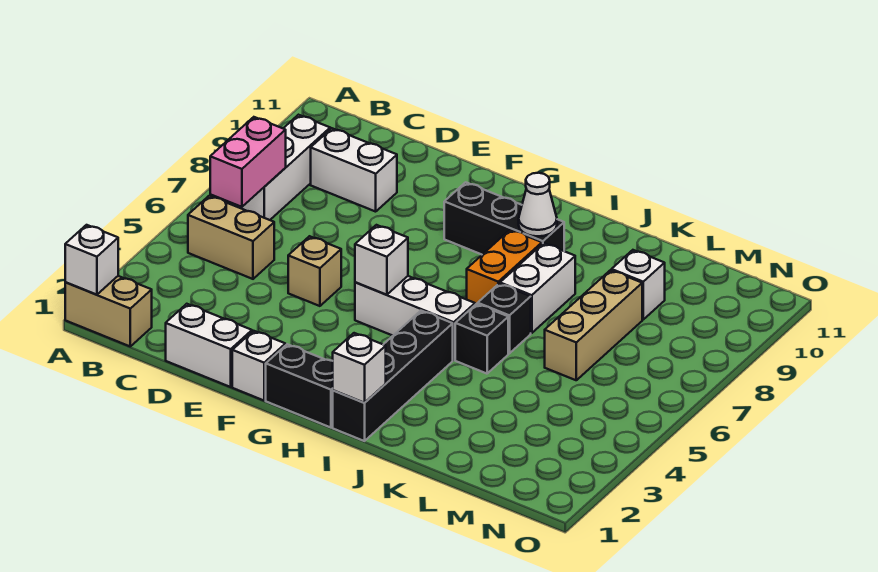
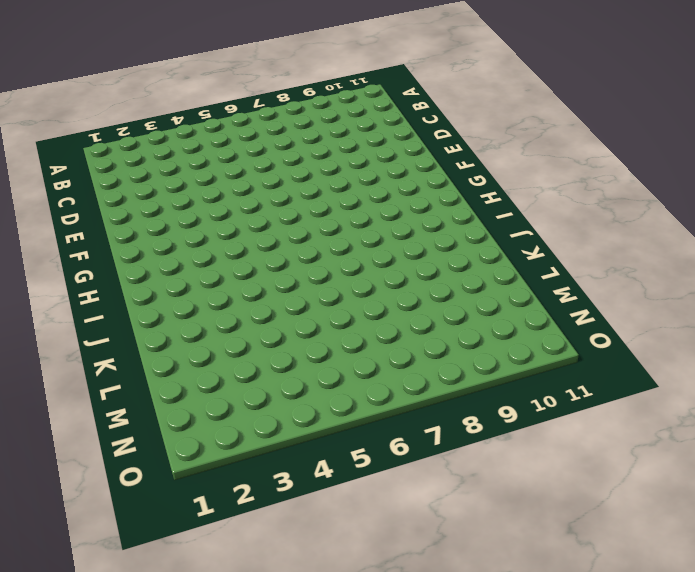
none -> tan 1x2 brick [65,276,152,346]
none -> tan 1x2 brick [188,196,274,279]
none -> white 1x3 brick [232,115,330,220]

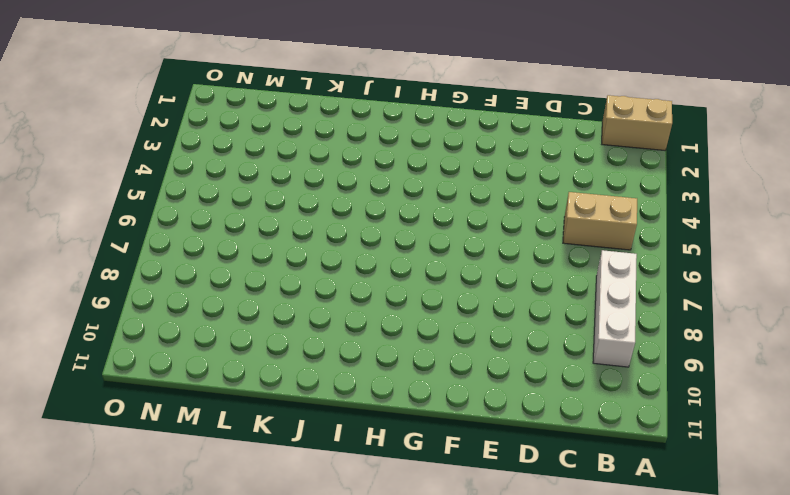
none -> white 1x2 brick [311,128,397,212]
none -> white 1x2 brick [166,304,252,387]
none -> tan 1x1 brick [288,236,341,306]

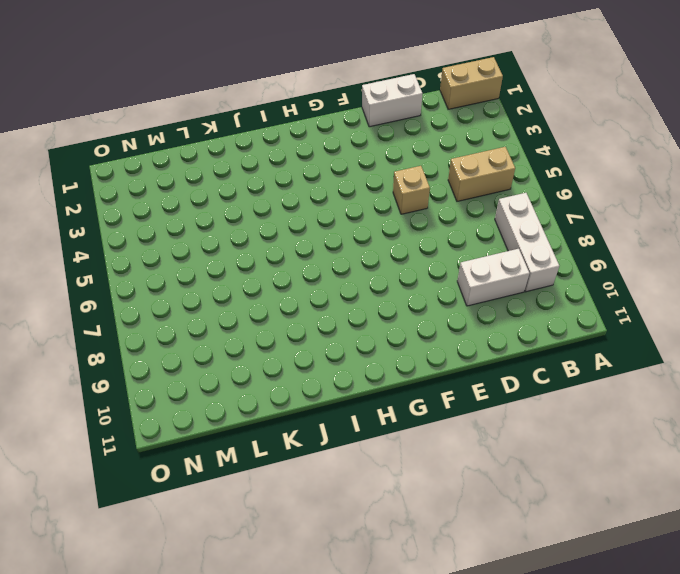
none -> white 1x1 brick [232,331,285,400]
none -> black 1x2 brick [266,344,333,428]
none -> white 1x3 brick [355,276,475,360]

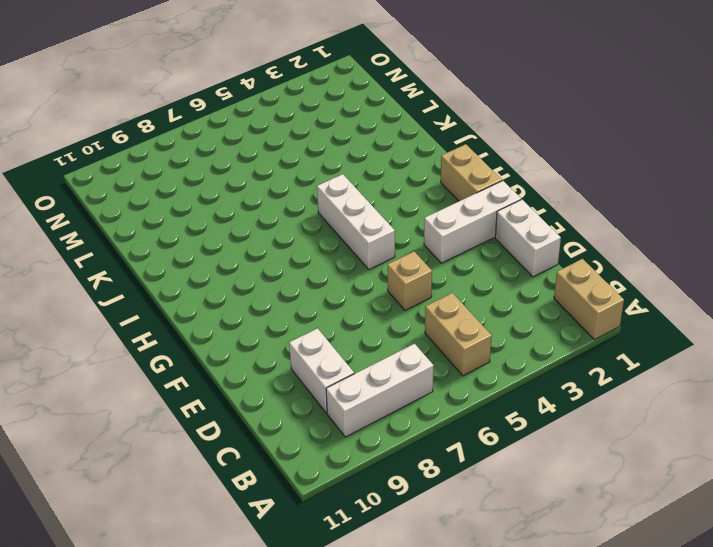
white 1x3 brick [424,181,521,263] -> white 1x1 brick [232,331,285,400]
tan 1x2 brick [441,144,502,201] -> black 1x2 brick [266,344,333,428]
none -> black 1x3 brick [444,182,564,254]
none -> black 1x4 brick [333,311,453,441]
none -> orange 1x2 brick [467,230,542,305]

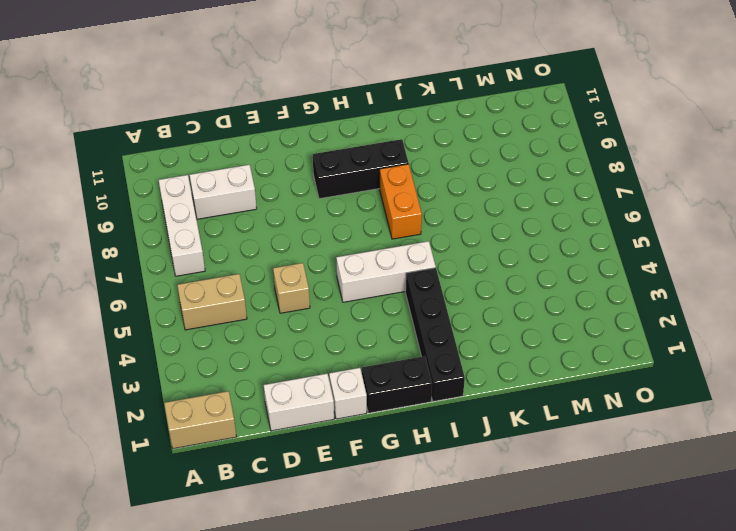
none -> black 1x1 brick [455,304,508,374]
none -> black 1x1 brick [478,284,531,353]
none -> white 1x2 brick [500,243,575,333]

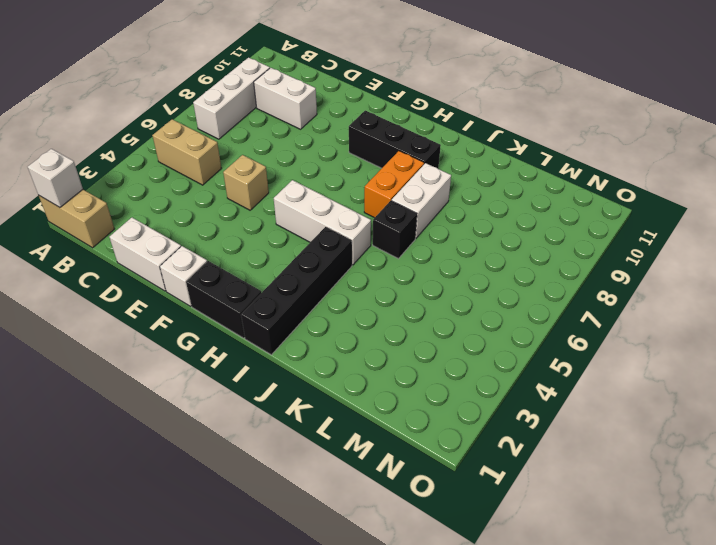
none -> black 1x1 brick [455,304,508,374]
none -> tan 1x3 brick [545,270,642,380]
none -> white 1x1 brick [612,250,665,320]

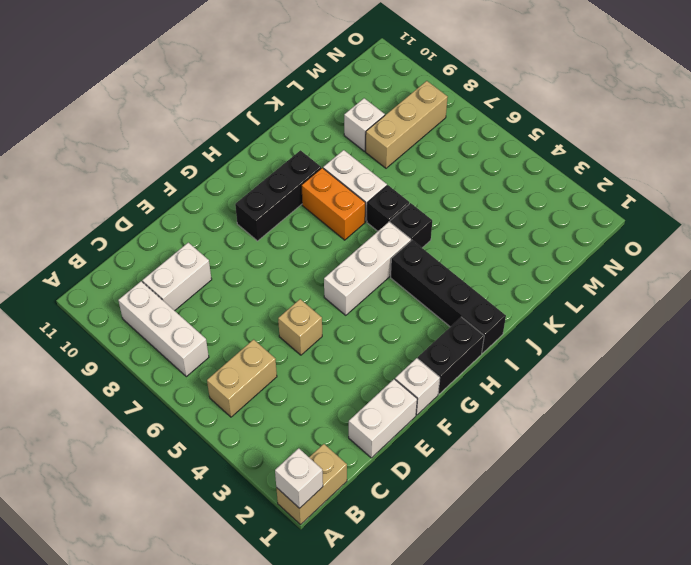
tan 1x3 brick [366,81,448,168] -> tan 1x3 brick turned to [545,270,642,380]
none -> pink 1x2 brick [210,117,286,207]
none -> white 1x1 brick [355,225,408,295]
none -> white 1x1 brick [333,333,386,403]

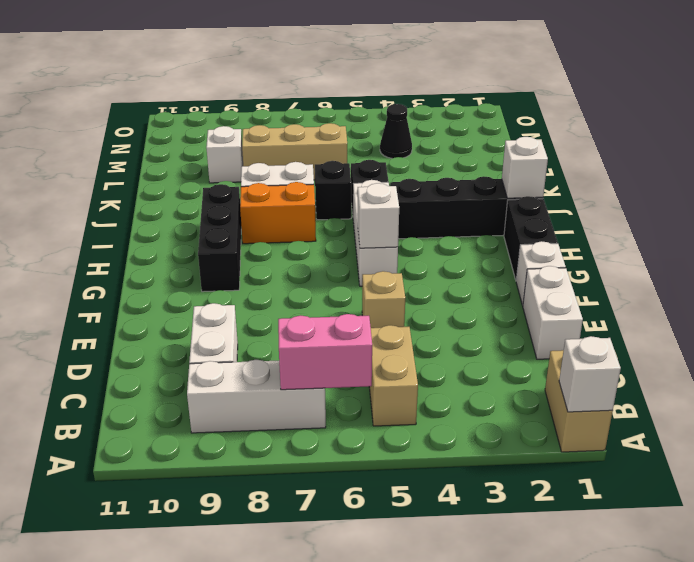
black 1x1 cone [380,104,412,158] -> none
none -> white 1x1 cone [519,173,557,236]

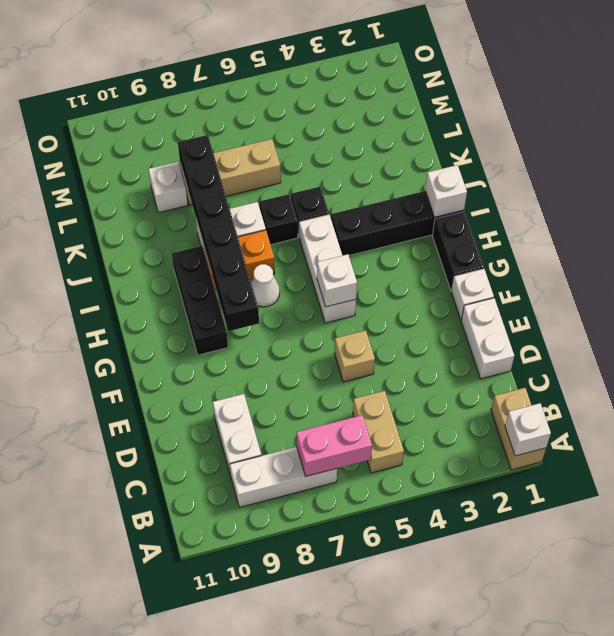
black 1x6 brick [178,135,259,331] -> none
white 1x1 cone [251,264,280,307] -> white 1x1 cone moved to [519,173,557,236]

